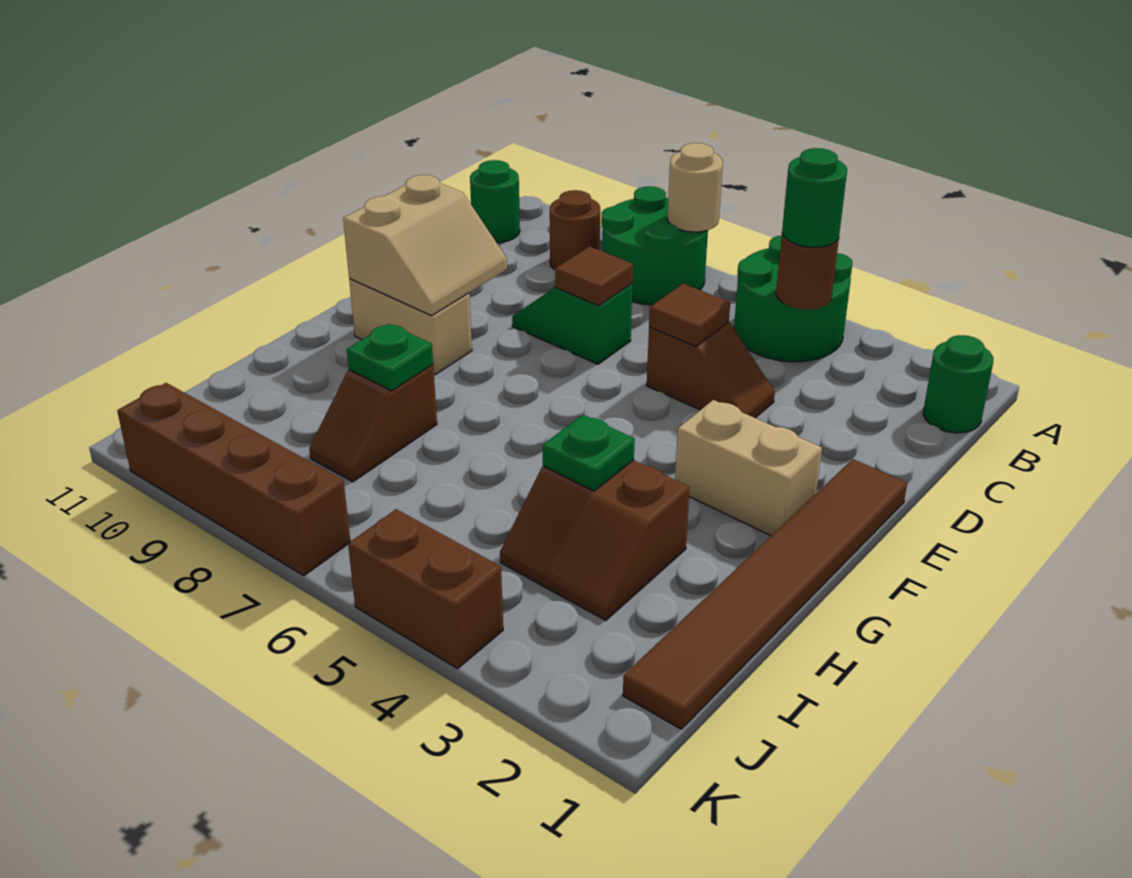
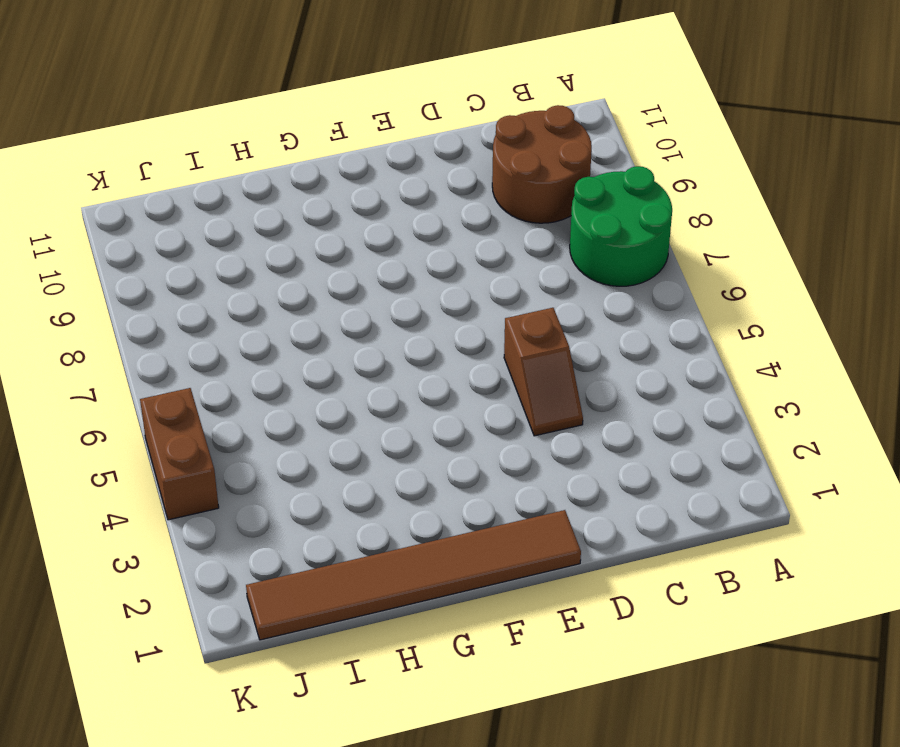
brown 2x2 round brick [492,105,592,223] -> brown 1x1 round brick [550,190,600,270]
none -> green 2x2 round brick [734,236,852,362]
none -> green 1x1 round brick [923,335,993,433]
none -> green 1x1 round brick [470,160,520,243]

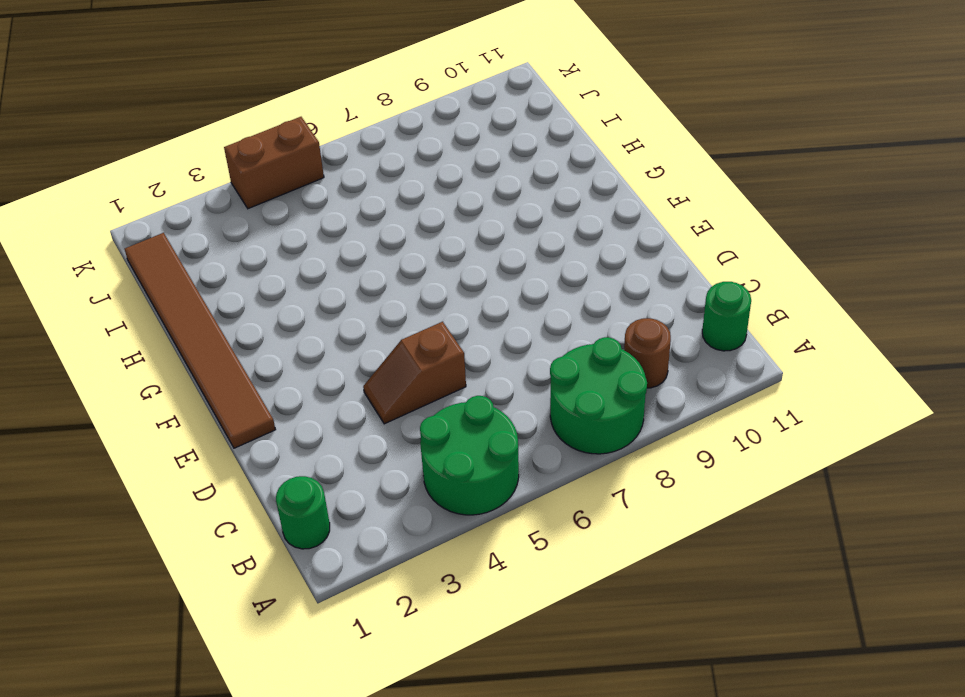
none -> green 1x2 slope [512,284,632,364]
none -> tan 1x2 brick [675,400,822,536]
none -> tan 1x2 brick [349,279,472,375]

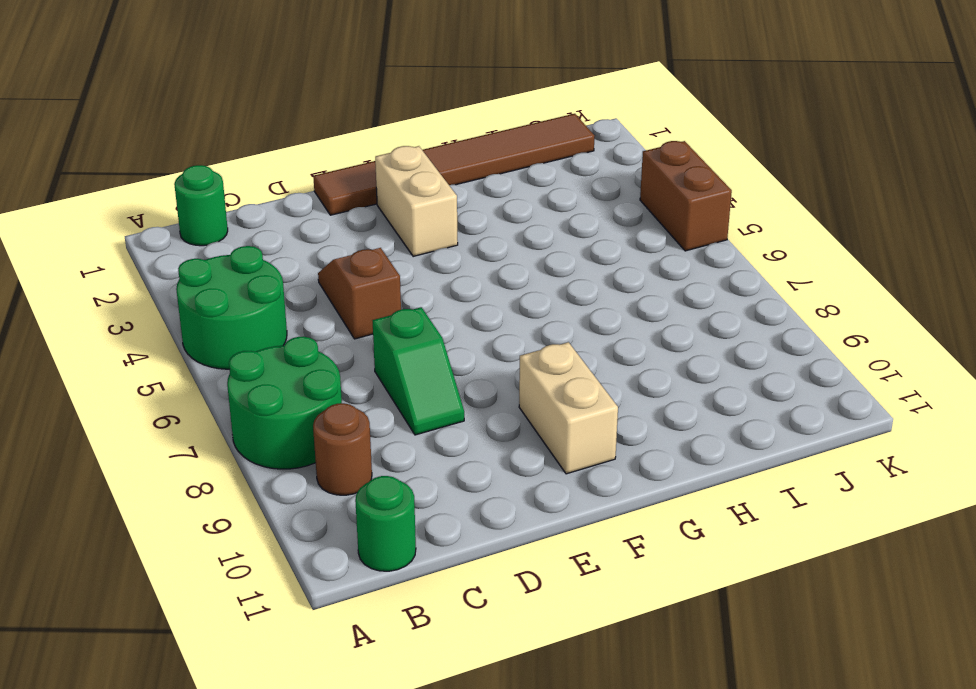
none -> brown 2x2 slope [500,460,690,620]
none -> brown 1x2 slope [309,365,437,482]
none -> brown 1x4 brick [117,383,350,576]

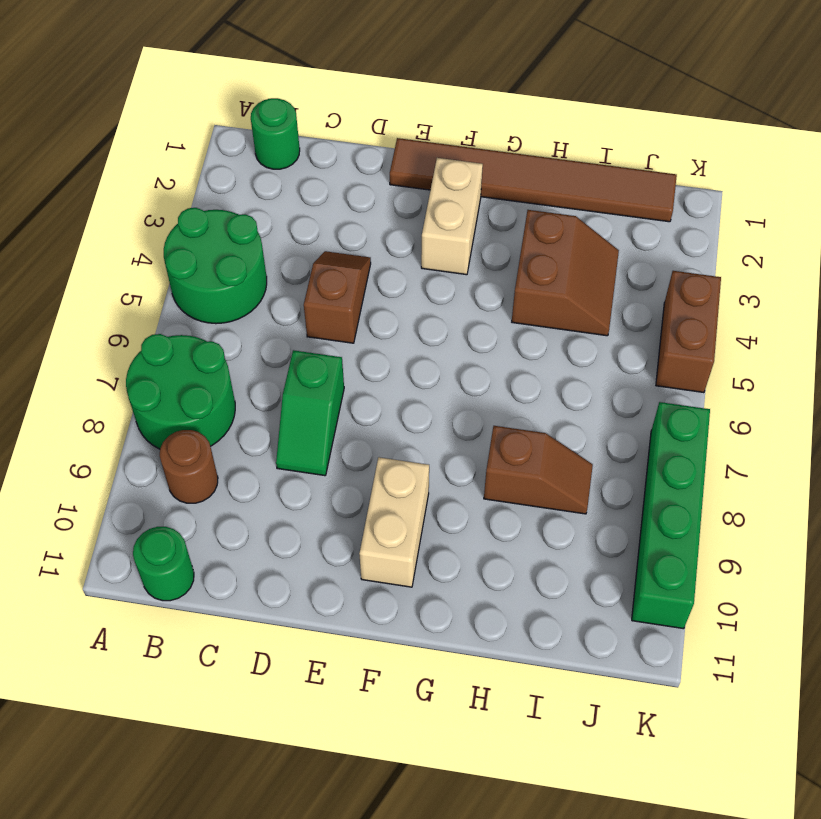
green 1x4 brick [632,402,710,629] -> brown 1x4 brick [117,383,350,576]
none -> tan 1x1 round brick [668,143,723,232]
none -> brown 1x1 round brick [776,234,839,310]
none -> brown 1x1 tile [649,284,730,346]

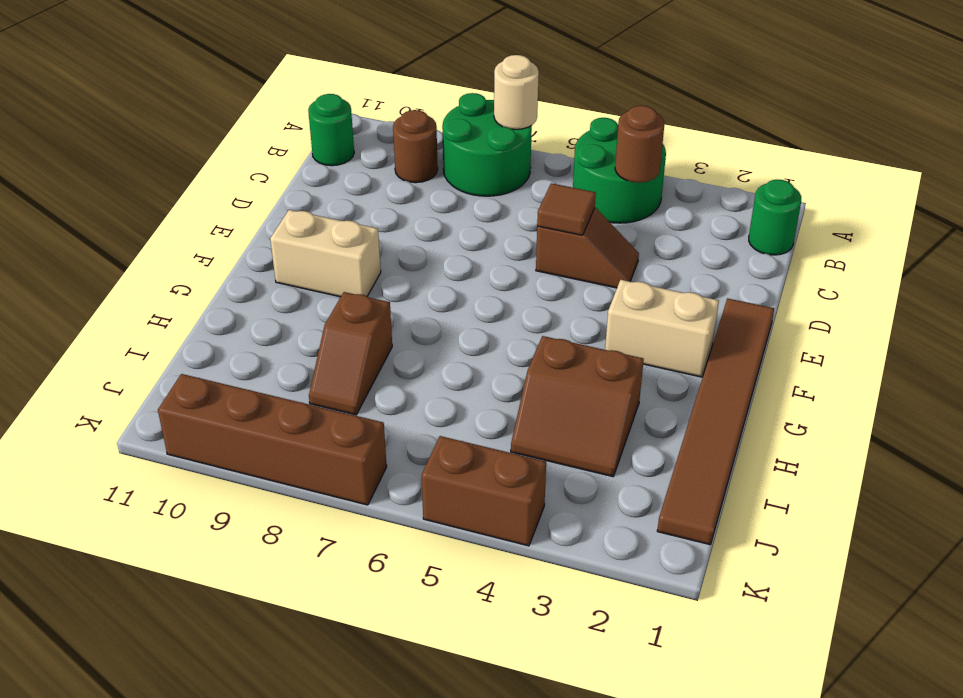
none -> green 1x2 slope [512,284,632,364]
none -> brown 1x1 tile [555,246,633,306]
none -> tan 2x2 slope [343,175,507,316]

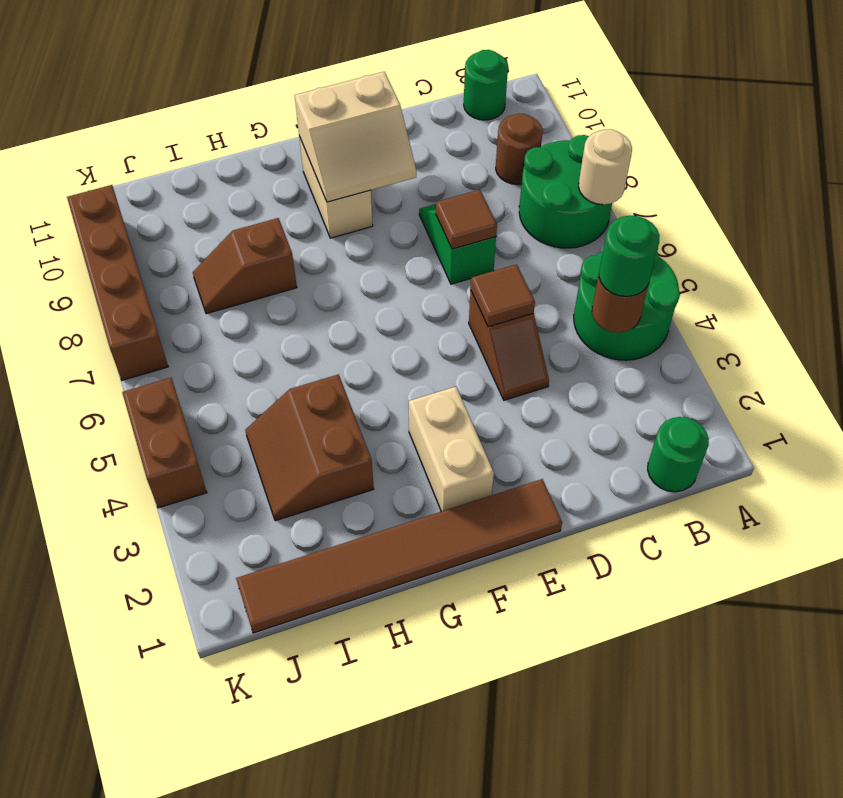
none -> green 1x1 plate [543,415,635,491]
none -> green 1x1 plate [347,324,433,391]

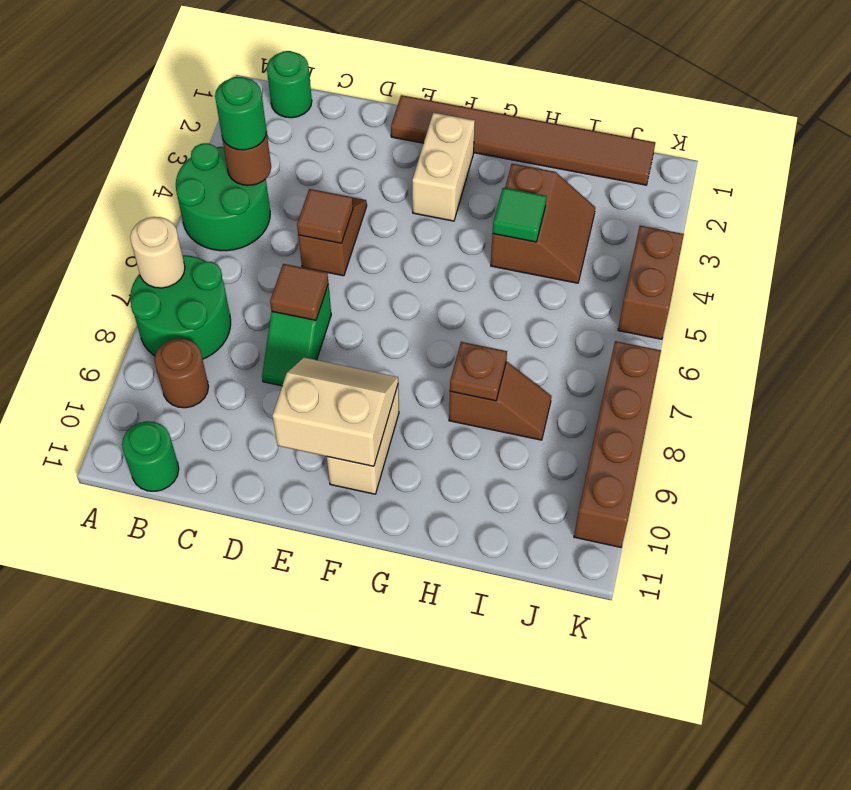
green 1x1 tile [493,188,546,242] -> green 1x1 plate [543,415,635,491]
brown 1x1 plate [450,342,507,401] -> green 1x1 plate [347,324,433,391]

